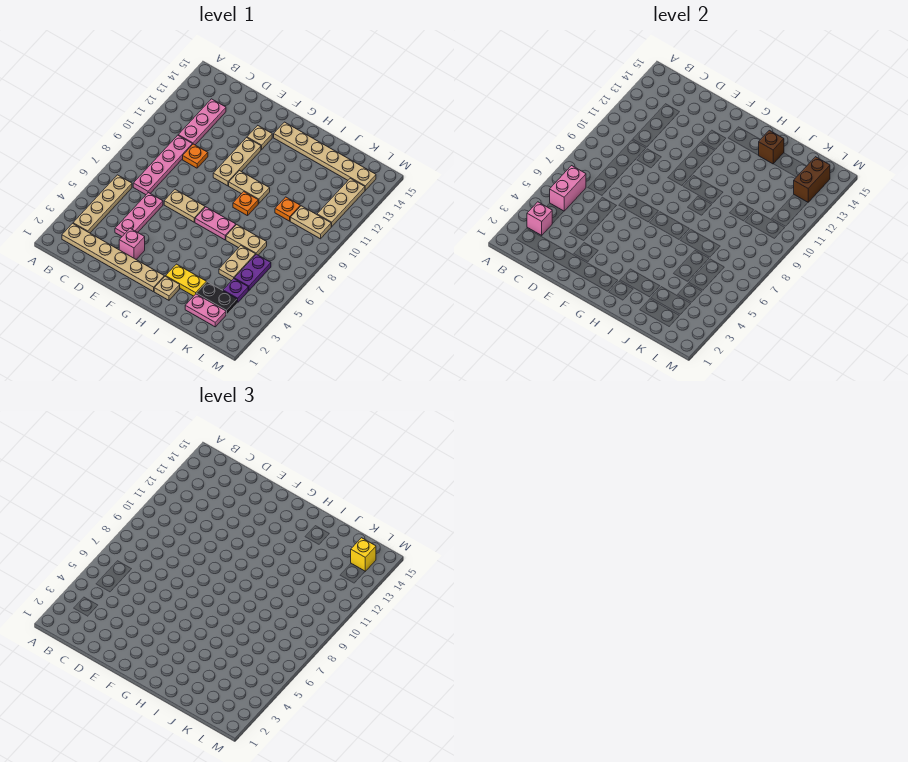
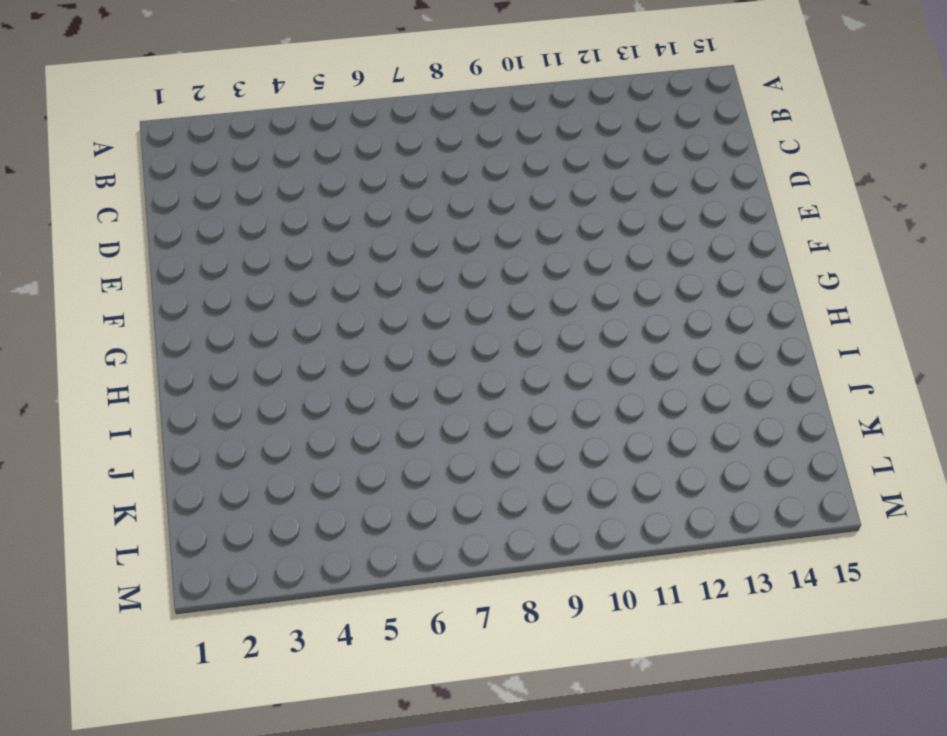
none -> tan 1x6 plate [62,223,164,292]
none -> tan 1x4 plate [73,175,132,233]
none -> pink 1x4 plate [133,135,192,195]
none -> pink 1x3 plate [178,99,226,145]

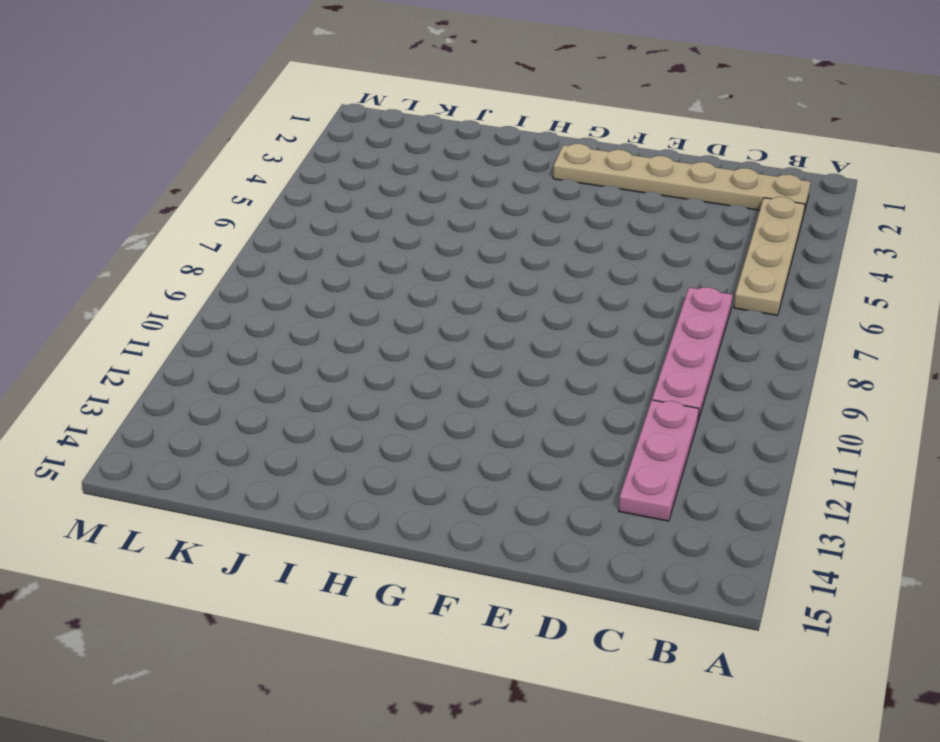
none -> pink 1x3 plate [115,193,163,236]
none -> orange 1x1 plate [183,144,208,168]
none -> pink 1x1 brick [119,228,145,259]
none -> tan 1x2 plate [164,189,205,222]

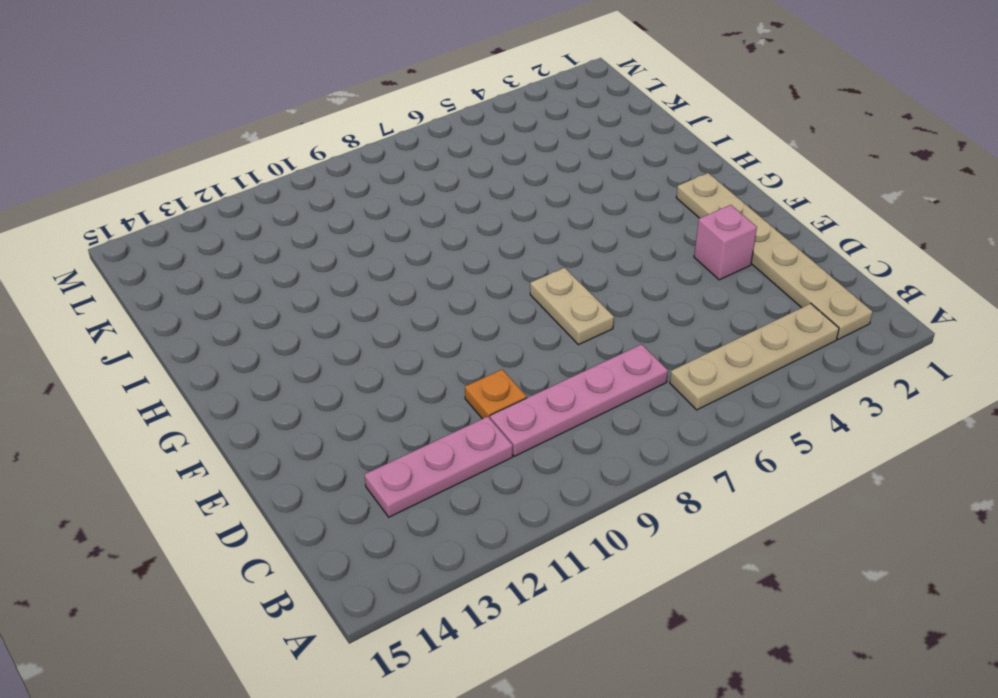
none -> pink 1x3 plate [115,193,163,236]
none -> tan 1x3 plate [213,138,261,186]
none -> tan 1x1 plate [247,126,272,149]
none -> pink 1x2 plate [195,207,236,240]

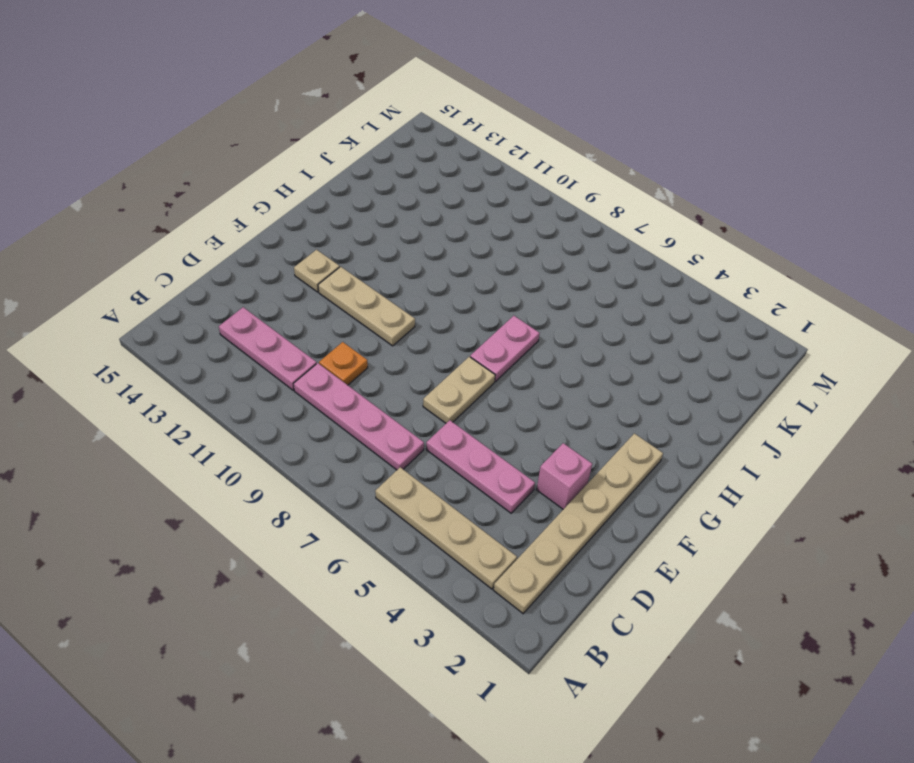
none -> tan 1x2 plate [229,171,270,204]
none -> tan 1x6 plate [274,122,376,190]
none -> tan 1x1 plate [154,276,180,300]
none -> yellow 1x2 plate [166,264,206,296]

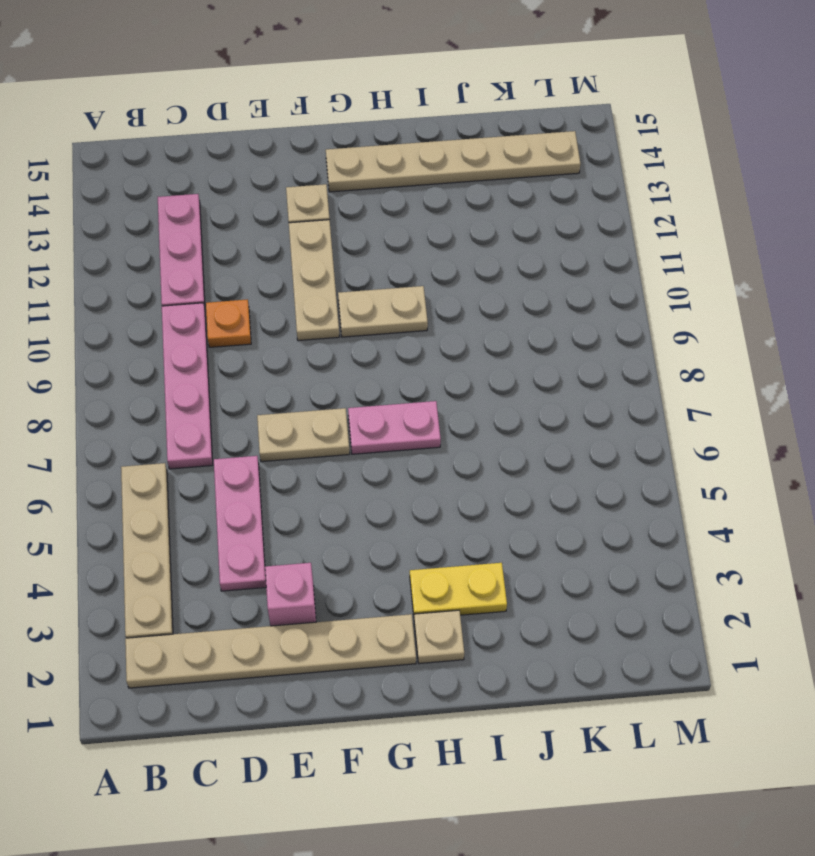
none -> orange 1x1 plate [233,192,258,216]
none -> tan 1x2 plate [226,225,267,255]
none -> pink 1x2 plate [185,294,226,327]
none -> black 1x2 plate [196,282,237,315]

